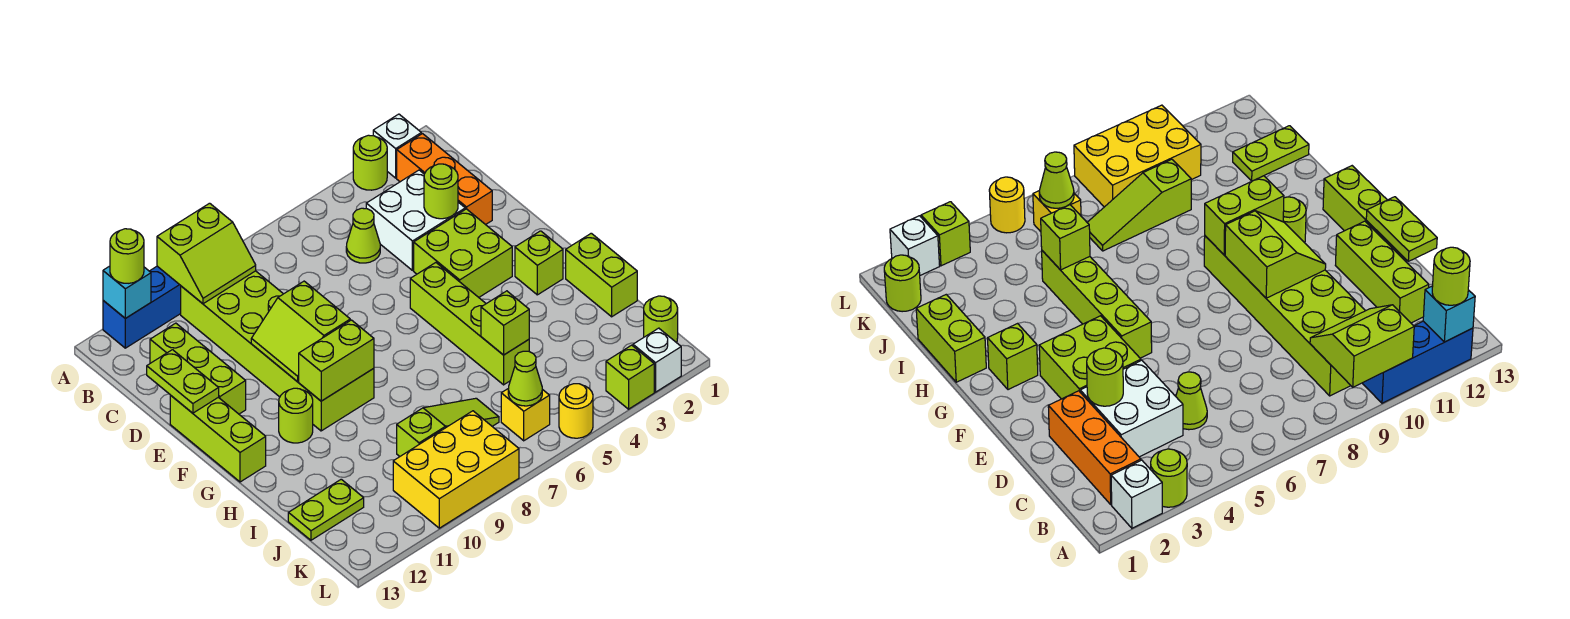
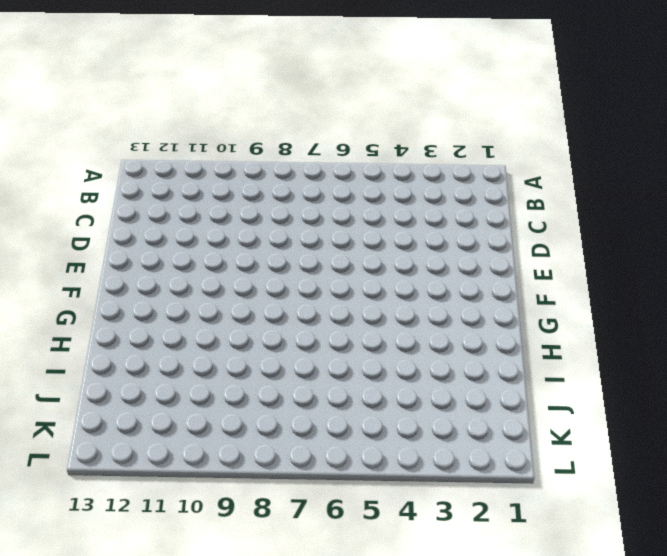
none -> white 1x1 brick [373,114,421,178]
none -> lime 1x1 round brick [353,135,387,190]
none -> blue 1x3 brick [103,266,181,348]
none -> orange 1x3 brick [397,134,492,225]

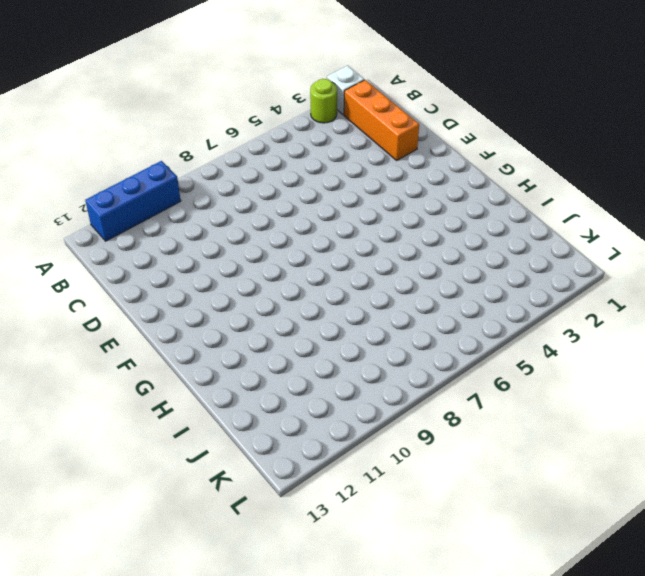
none -> lime 2x6 brick [181,271,374,431]
none -> white 2x2 brick [366,170,465,270]
none -> lime 1x1 cone [346,208,380,263]
none -> lime 1x3 brick [150,323,246,414]

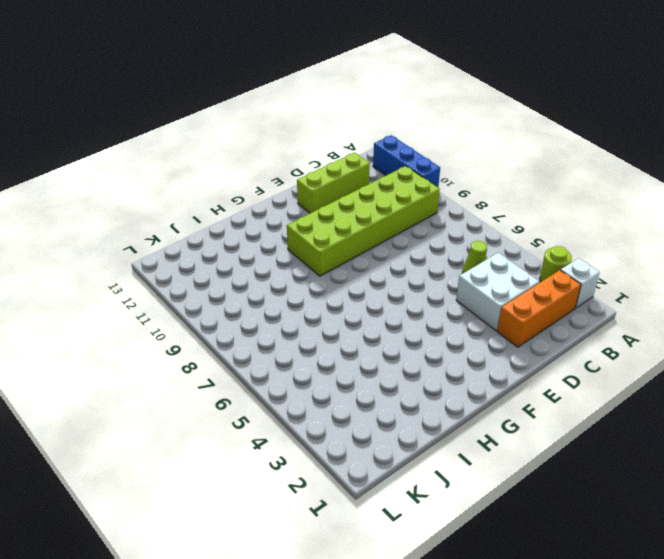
none -> lime 2x2 brick [414,209,512,297]
none -> lime 1x3 brick [170,395,266,482]
none -> lime 1x4 brick [410,263,529,385]
none -> lime 1x1 brick [515,231,563,295]

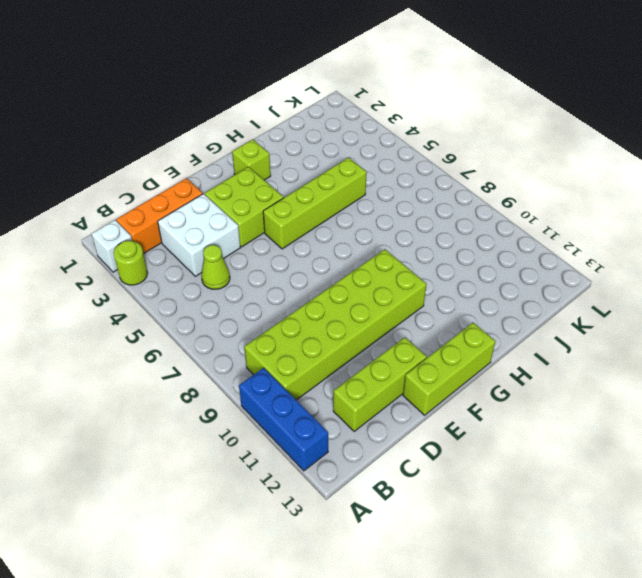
none -> lime 1x1 round brick [279,388,313,443]
none -> lime 1x2 brick [566,233,637,317]
none -> lime 1x3 slope [397,398,499,456]
none -> lime 1x2 plate [288,479,364,540]

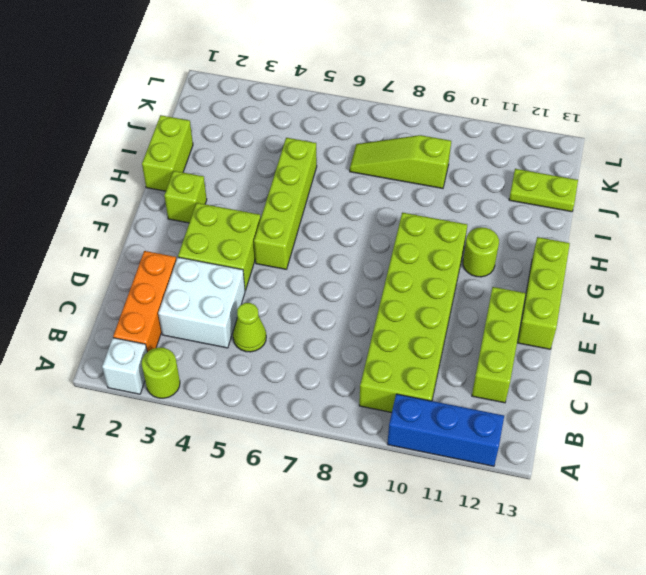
none -> lime 1x1 round brick [644,296,678,343]
none -> yellow 1x1 brick [501,389,550,441]
none -> yellow 2x3 brick [393,411,519,528]
none -> white 1x1 brick [633,328,681,392]

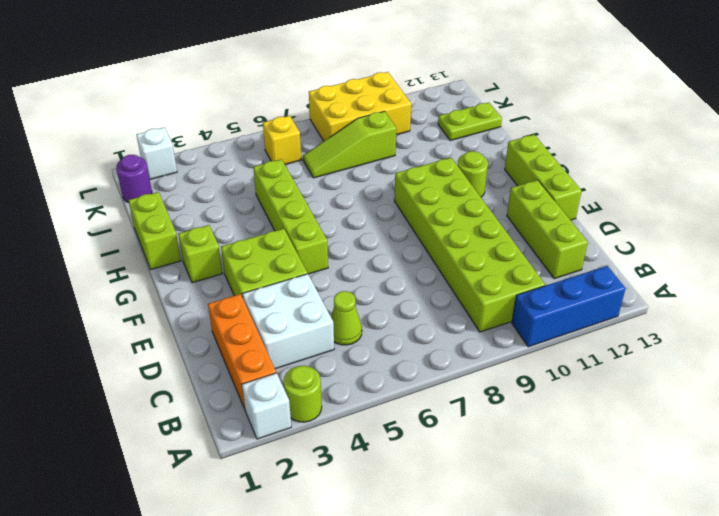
purple 1x1 round brick [116,155,152,203] -> lime 1x1 round brick [644,296,678,343]
none -> lime 1x1 brick [606,345,654,409]
none -> yellow 1x1 round brick [559,384,593,438]
none -> lime 2x2 slope [157,203,256,304]
none -> cyan 1x1 brick [103,266,151,318]

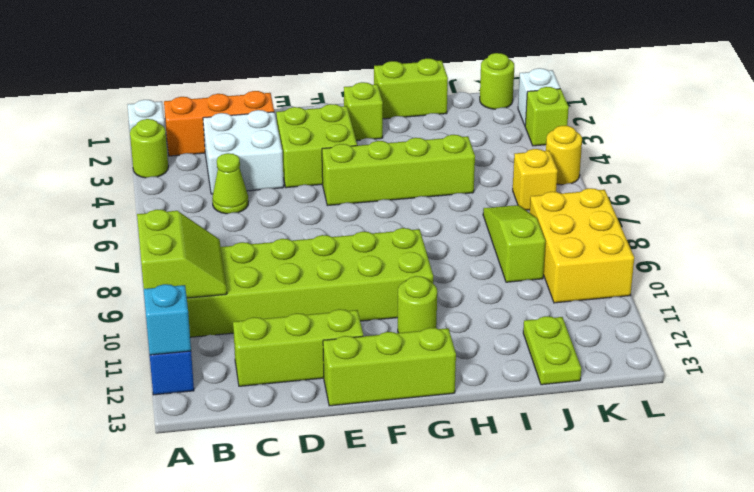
none -> lime 1x1 round brick [424,164,458,219]
none -> lime 1x2 plate [147,350,219,413]
none -> lime 2x2 slope [251,281,350,382]
none -> lime 1x2 brick [299,320,374,401]

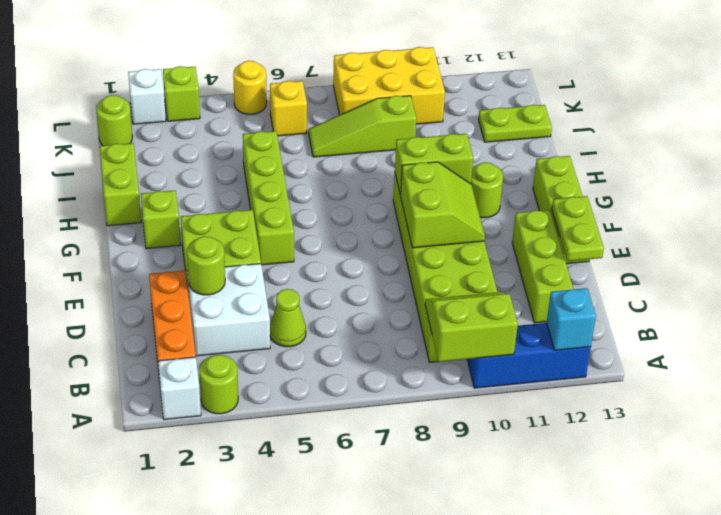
none -> lime 1x1 brick [481,291,529,355]
none -> lime 1x1 cone [508,351,542,406]
none -> lime 1x1 round brick [110,229,144,283]

